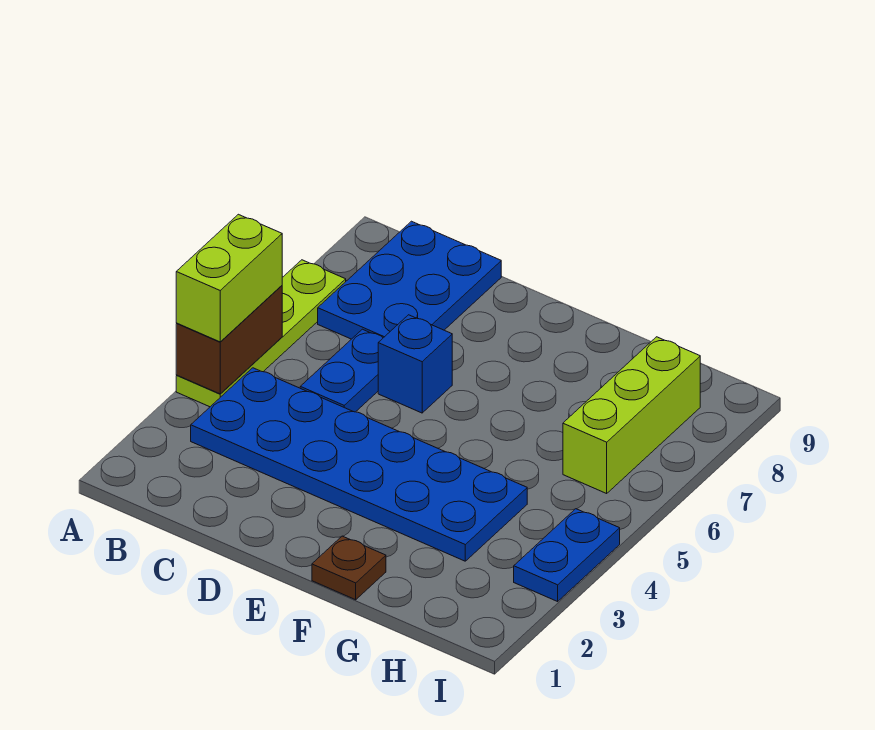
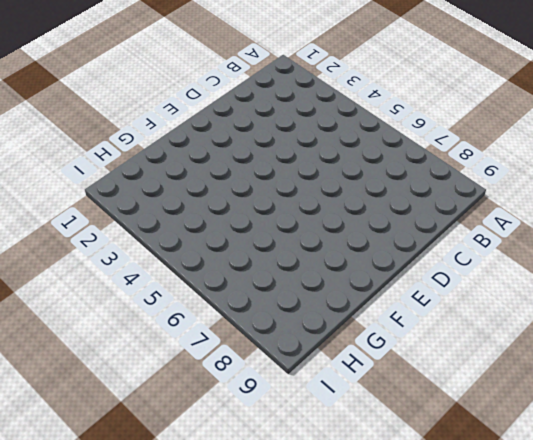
none -> lime 1x4 plate [176,260,346,407]
none -> blue 2x6 plate [191,368,527,561]

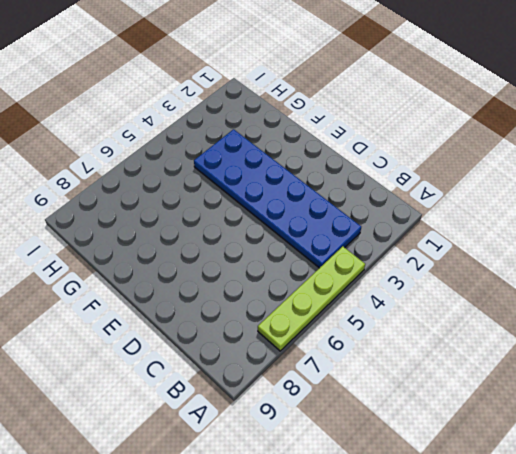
none -> blue 2x3 plate [318,221,501,339]
none -> blue 1x2 plate [300,329,383,412]

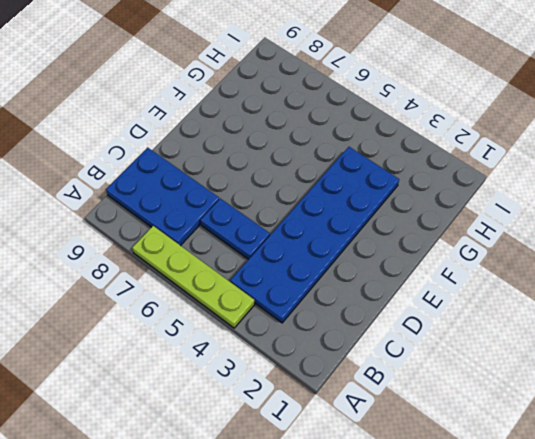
none -> blue 1x1 brick [378,315,452,413]
none -> brown 1x1 plate [312,536,386,600]

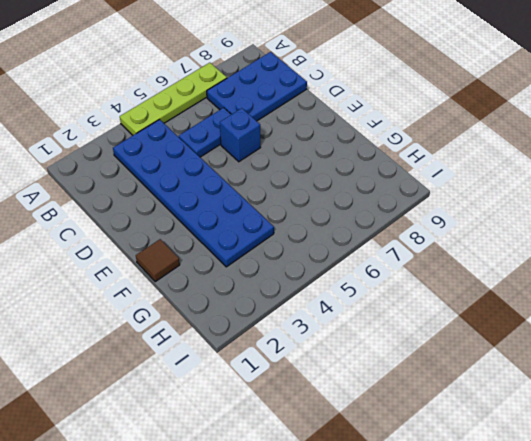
brown 1x1 tile [136,239,180,282] -> brown 1x1 plate [312,536,386,600]
none -> lime 1x3 brick [563,337,701,493]
none -> blue 1x2 plate [514,509,620,601]

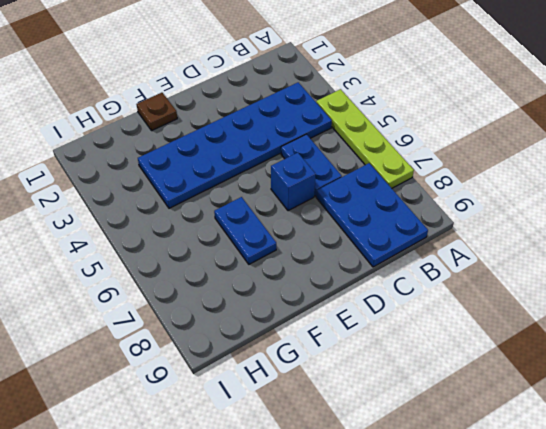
blue 1x2 plate [214,197,276,264] -> blue 1x2 plate moved to [514,509,620,601]
none -> lime 1x3 brick [563,337,701,493]
none -> brown 1x2 brick [176,286,282,394]

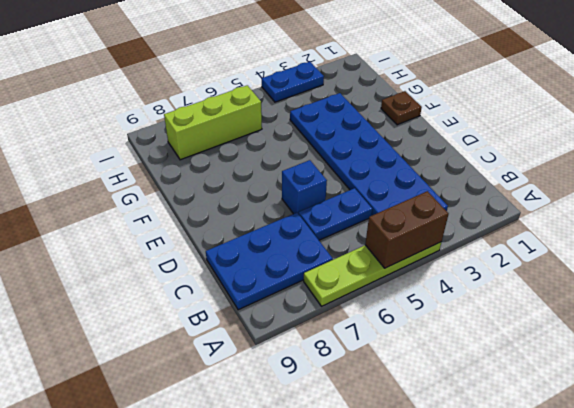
none -> lime 1x2 brick [176,214,282,342]

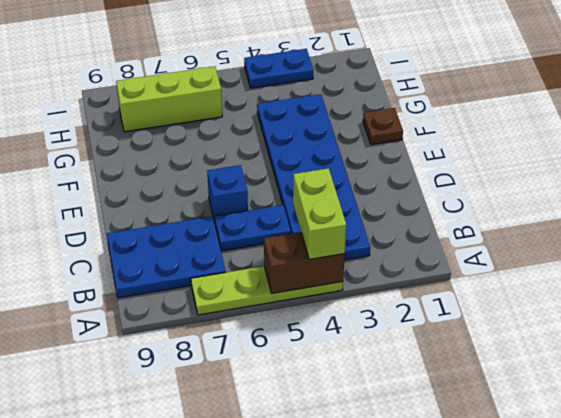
lime 1x2 brick [293,168,346,259] -> lime 1x2 brick turned to [176,214,282,342]

